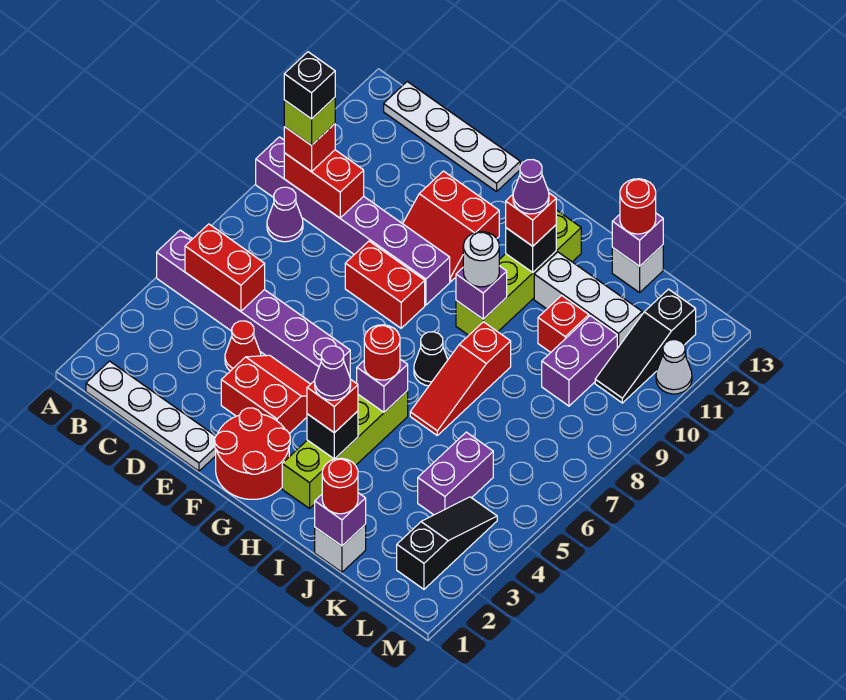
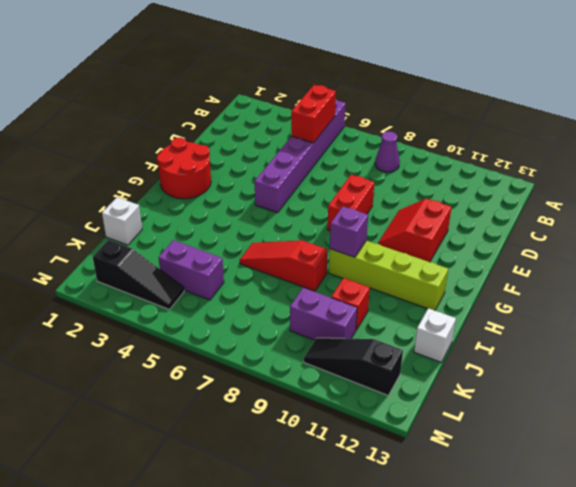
none -> purple 1x6 brick [256,137,450,305]
none -> white 1x4 plate [86,361,216,471]
none -> white 1x4 plate [384,82,520,192]
none -> red 1x1 cone [225,321,261,371]

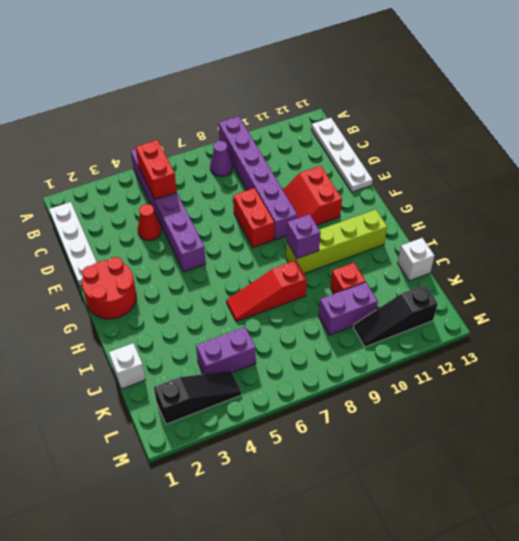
none -> red 2x2 slope [221,355,310,434]
none -> lime 1x4 brick [282,391,408,509]
none -> black 1x1 cone [414,332,448,386]
none -> white 1x3 brick [534,252,642,348]

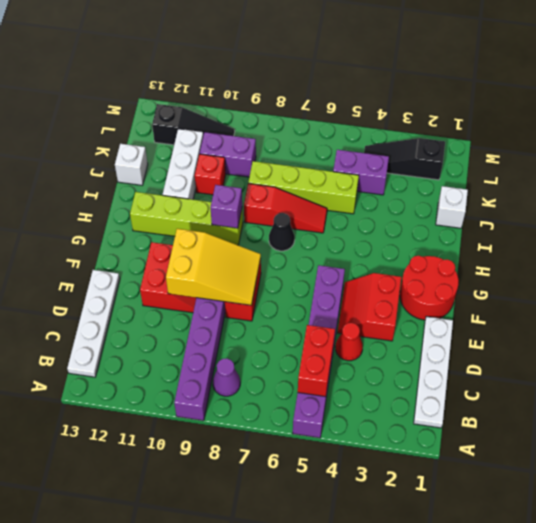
yellow 2x3 slope [166,229,261,305] -> none
lime 1x4 brick [248,161,359,214] -> lime 1x4 brick moved to [282,391,408,509]
none -> white 1x1 cone [656,340,692,394]
none -> red 1x2 brick [284,150,364,218]
none -> black 1x1 brick [307,411,358,459]
none -> purple 1x1 brick [357,359,408,412]

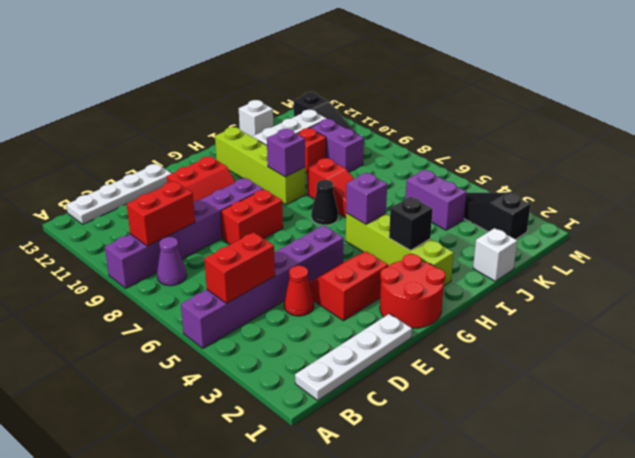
none -> white 1x1 cone [656,340,692,394]
none -> black 1x1 brick [506,225,556,272]
none -> purple 1x1 brick [315,493,366,546]
none -> purple 1x1 brick [612,213,663,266]

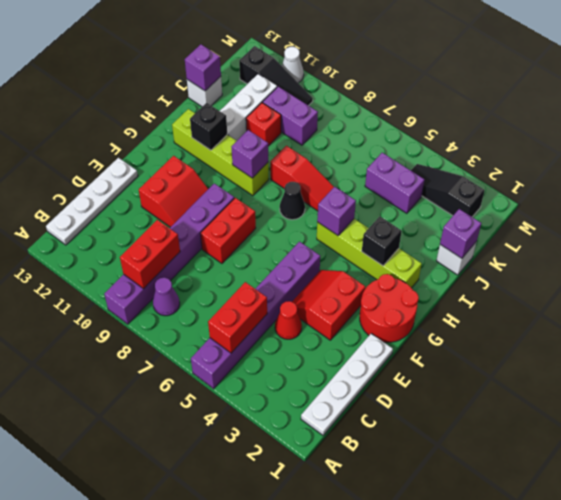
none -> red 1x1 brick [284,124,335,172]
none -> red 1x1 brick [307,379,358,433]
none -> red 1x1 round brick [364,325,400,380]
none -> white 1x1 round brick [463,232,499,287]

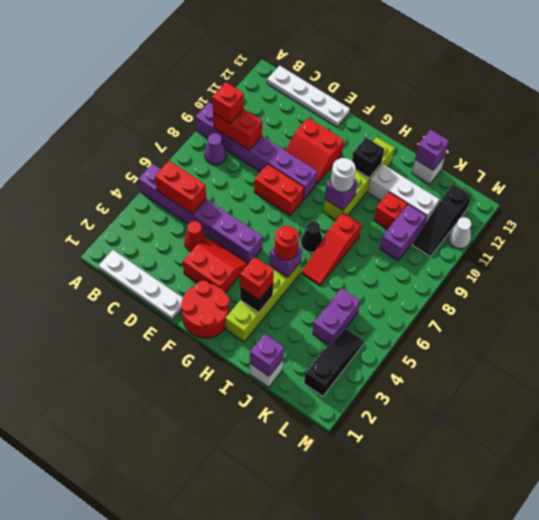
none -> red 1x1 brick [506,193,556,246]
none -> red 1x1 round brick [322,458,358,514]
none -> red 1x1 round brick [620,179,656,234]
none -> lime 1x1 brick [284,98,335,145]

